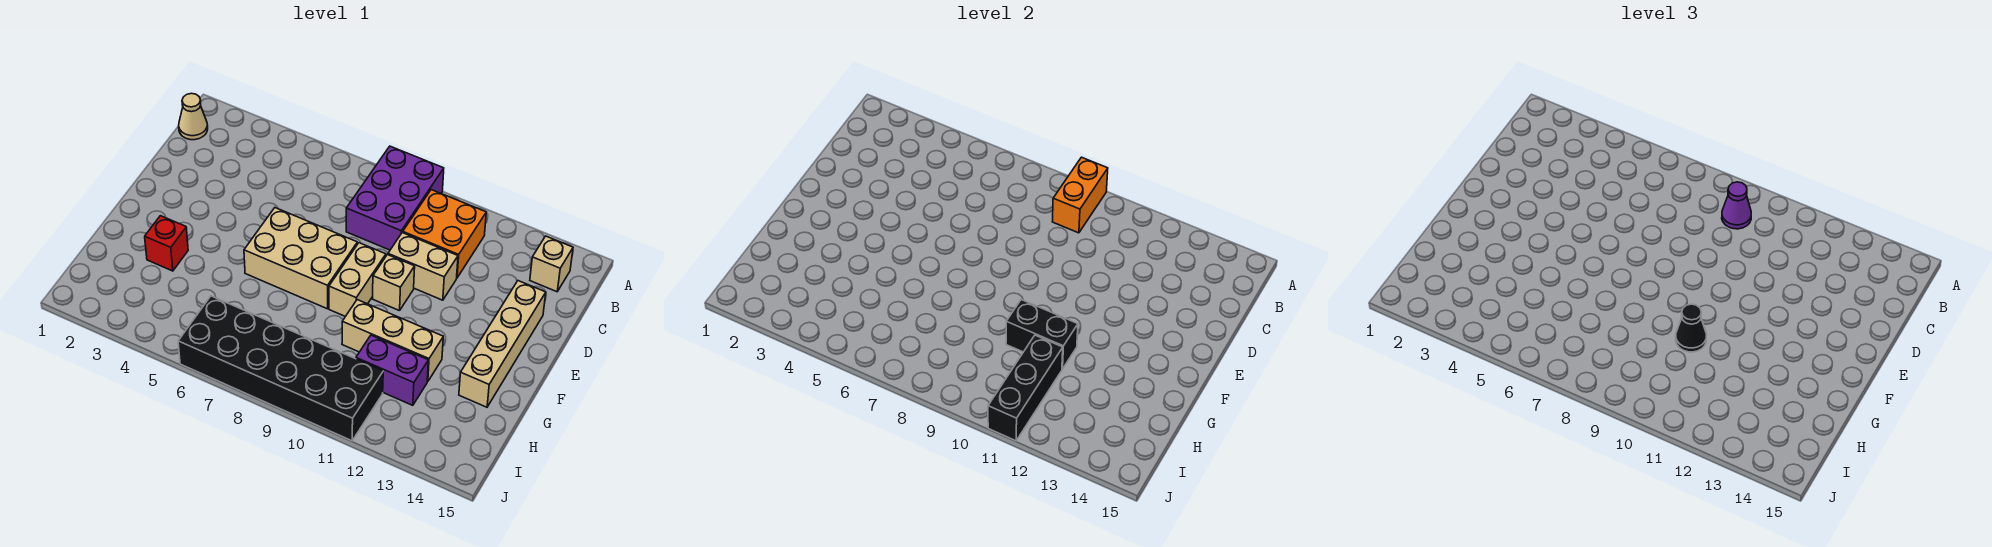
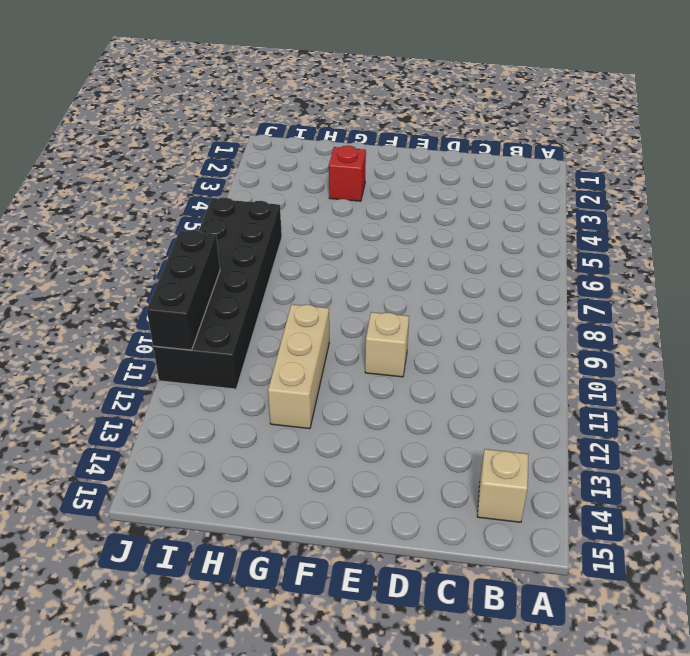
black 1x3 brick [147,230,220,350] -> black 1x3 brick turned to [988,335,1063,441]
none -> purple 2x3 brick [346,146,444,250]
none -> tan 1x1 cone [179,93,208,140]
none -> orange 2x2 brick [403,190,486,277]

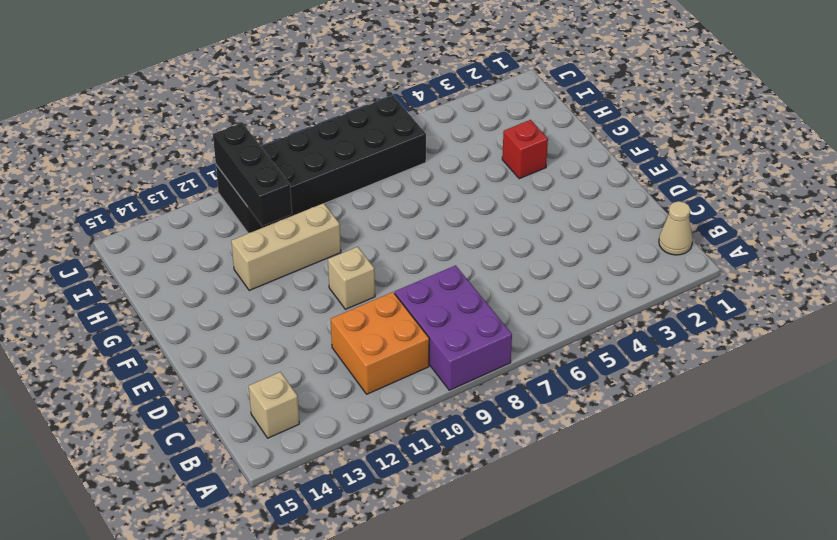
none -> tan 1x2 brick [388,232,458,300]
none -> tan 1x4 brick [459,281,546,407]
none -> tan 2x3 brick [244,208,357,309]

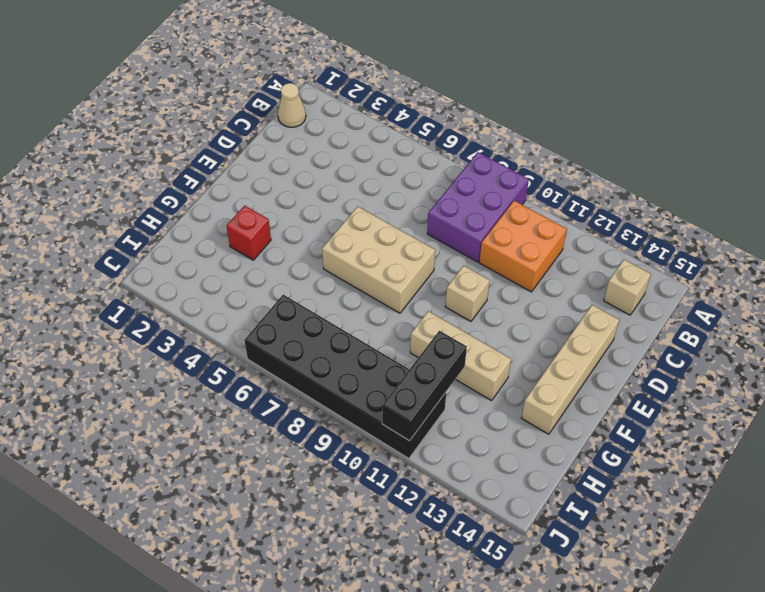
none -> tan 1x2 brick [388,232,458,300]
none -> tan 1x2 brick [329,243,386,316]
none -> purple 1x2 brick [356,335,428,405]

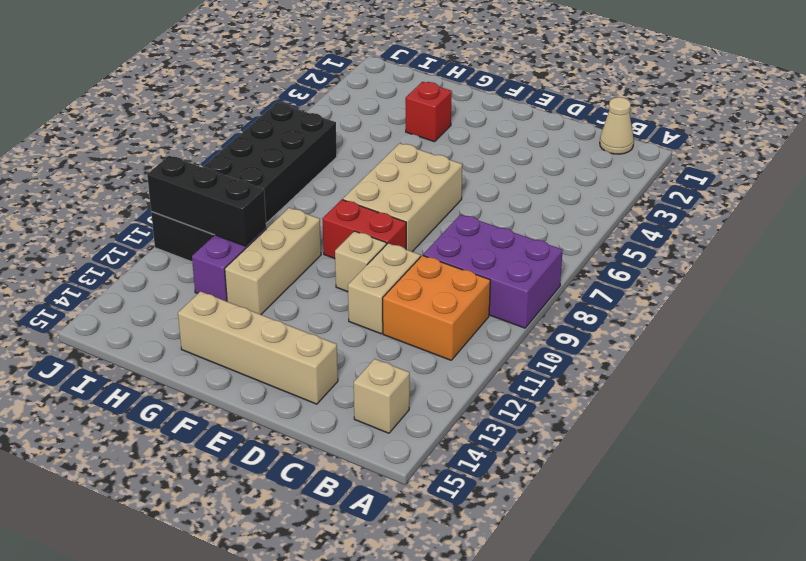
red 1x2 brick [322,200,406,259] -> tan 1x2 brick [329,243,386,316]
none -> orange 1x2 brick [1052,157,1108,233]
none -> black 1x2 brick [1006,300,1078,369]
none -> purple 1x1 cone [1722,182,1751,229]

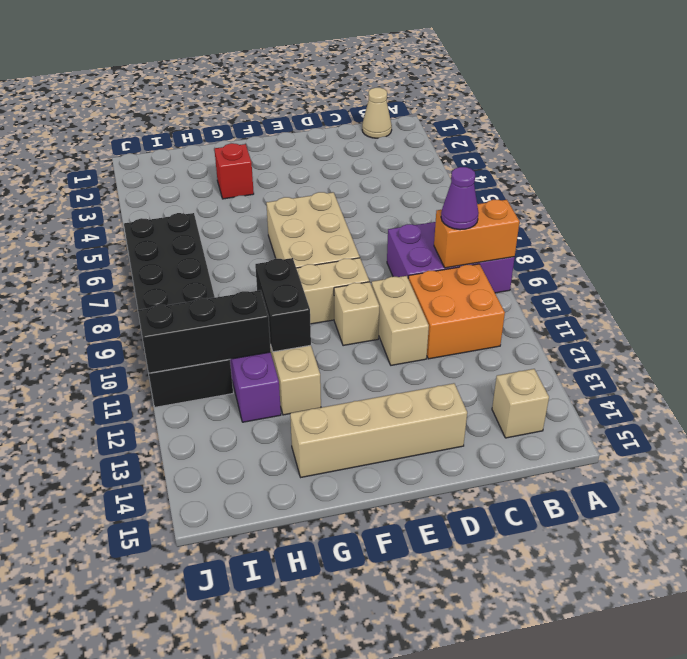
none -> black 1x1 cone [1676,304,1707,352]

